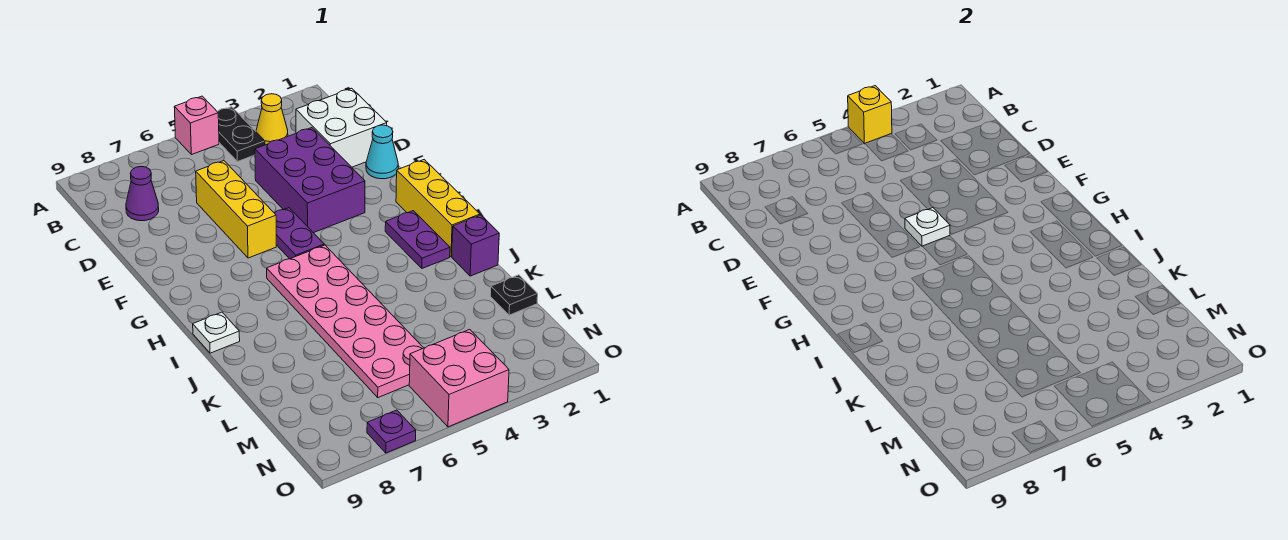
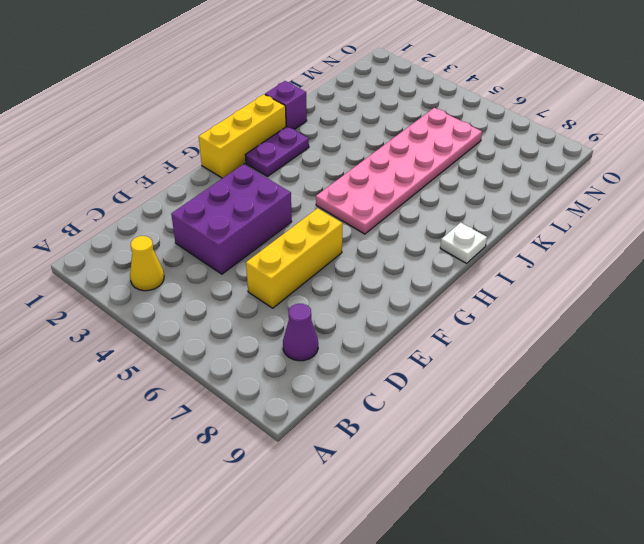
none -> black 1x2 plate [217,107,265,162]
none -> pink 1x1 brick [174,96,219,155]
none -> white 2x2 brick [296,88,387,167]

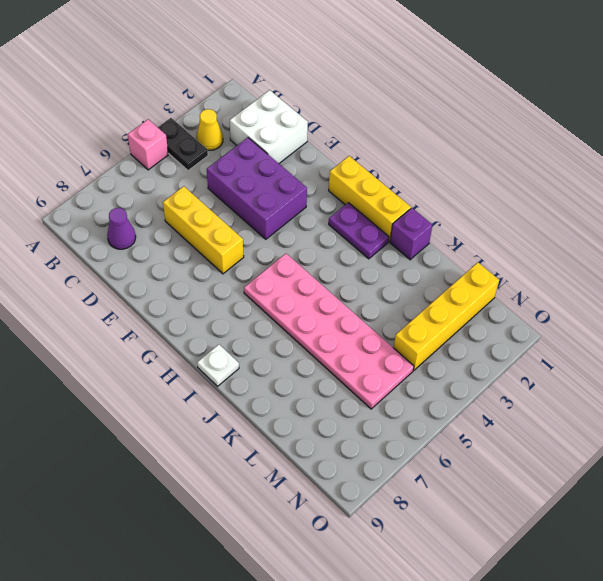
yellow 1x4 brick [394,263,499,370] -> none
none -> cyan 1x1 cone [366,125,398,179]
none -> purple 1x2 plate [275,208,324,259]
none -> black 1x1 plate [491,275,538,315]

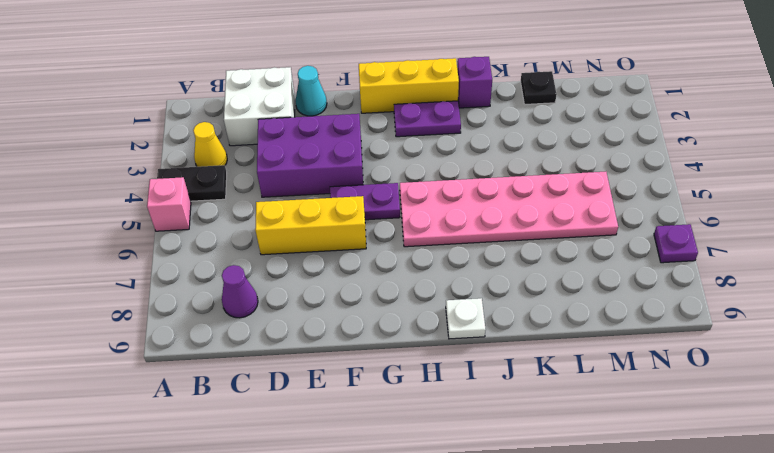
none -> pink 2x2 brick [409,329,509,427]
none -> yellow 1x1 brick [848,86,892,144]
none -> white 1x1 plate [905,208,950,246]

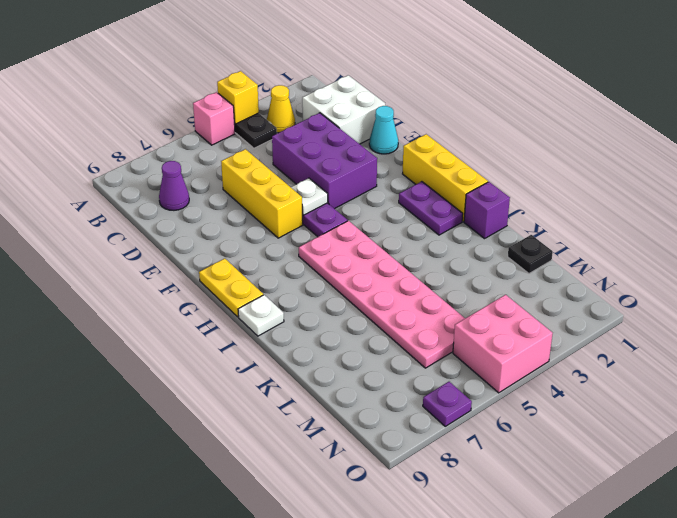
yellow 1x2 plate [199,258,263,317] -> none

